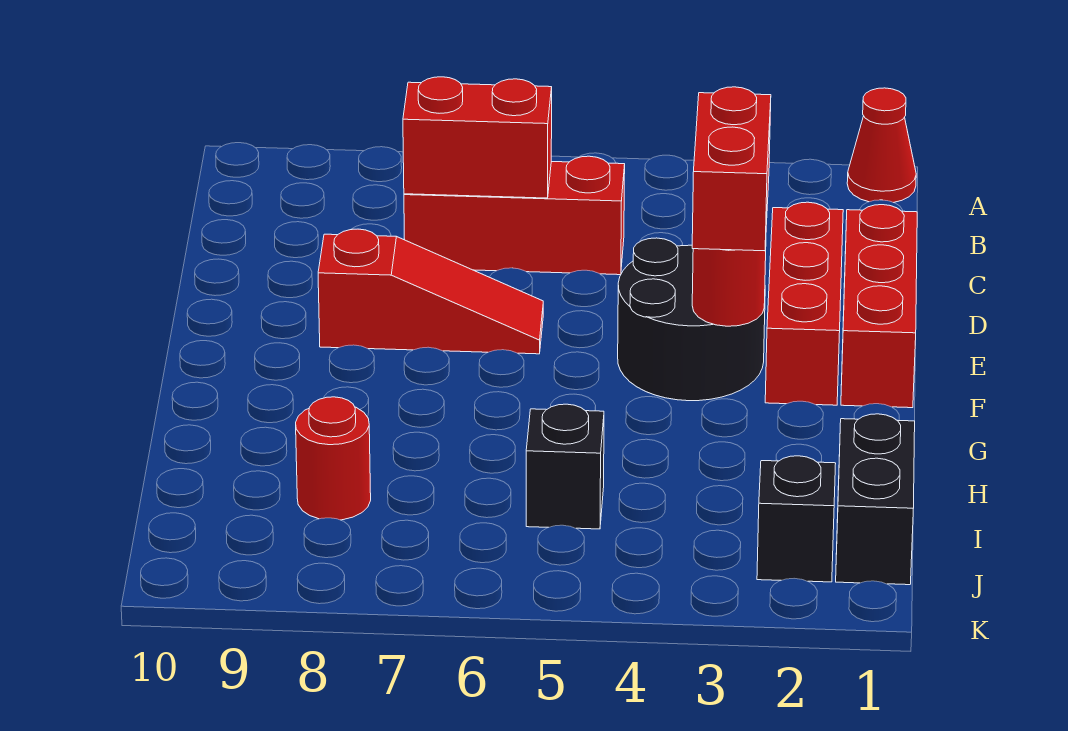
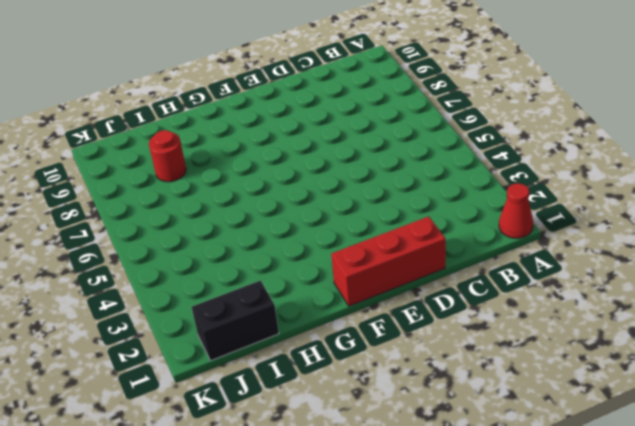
none -> red 1x3 brick [404,156,625,275]
none -> red 1x3 brick [765,202,843,405]
none -> black 2x2 round brick [618,238,765,401]

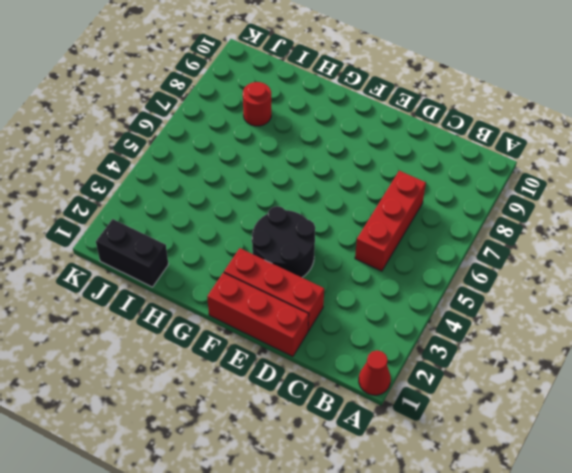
none -> red 1x3 slope [318,229,543,354]
none -> black 1x1 brick [526,404,604,529]
none -> black 1x1 brick [757,456,836,582]

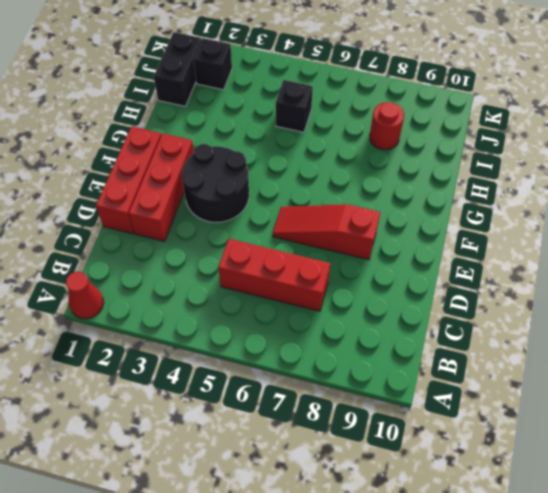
none -> red 1x2 brick [403,77,552,198]
none -> red 1x1 round brick [692,245,766,326]
none -> red 1x2 brick [692,87,771,251]

